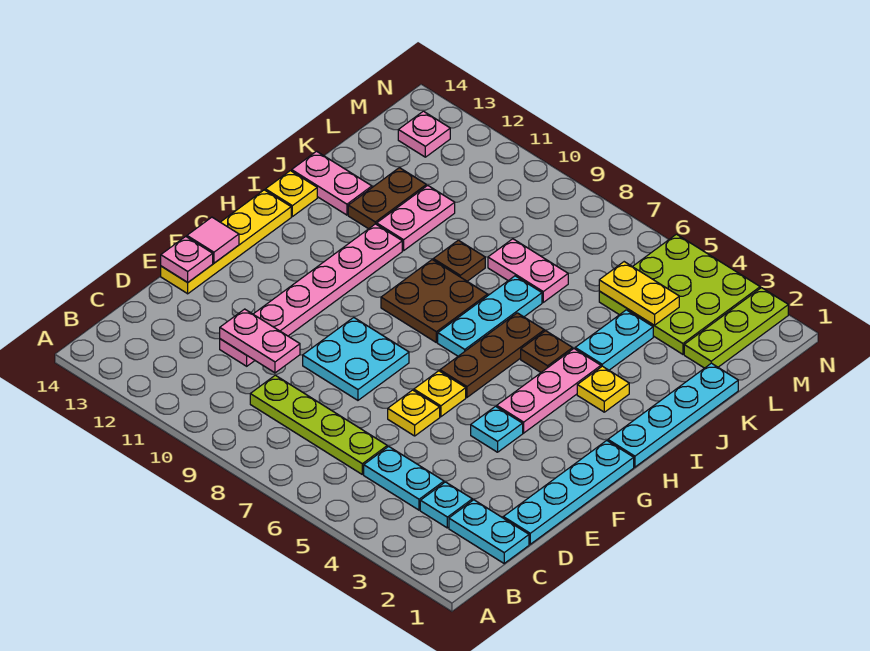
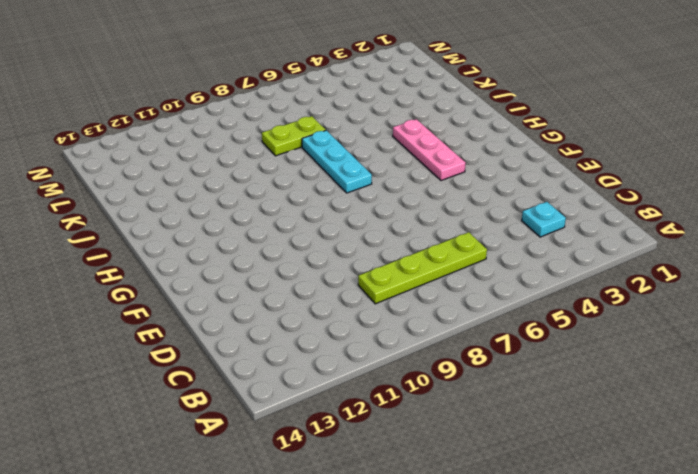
lime 1x2 plate [262,116,326,156] -> pink 1x2 plate [488,239,568,302]
none -> cyan 1x2 plate [449,500,529,563]
none -> cyan 1x2 plate [364,446,444,510]
none -> cyan 1x4 plate [503,441,634,544]
none -> pink 1x6 plate [220,224,402,366]

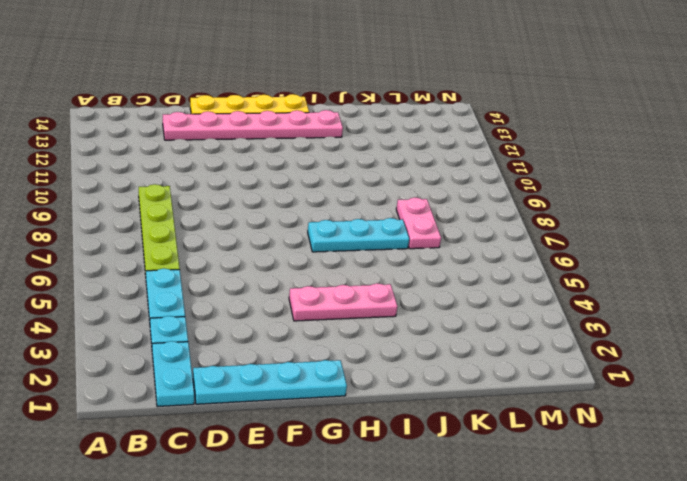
pink 1x6 plate [163,110,343,140] -> pink 1x6 plate moved to [220,224,402,366]
none -> yellow 1x1 plate [388,390,440,436]
none -> cyan 2x2 plate [303,317,409,400]
none -> cyan 1x1 plate [471,406,523,452]
none -> yellow 1x1 plate [414,371,466,417]

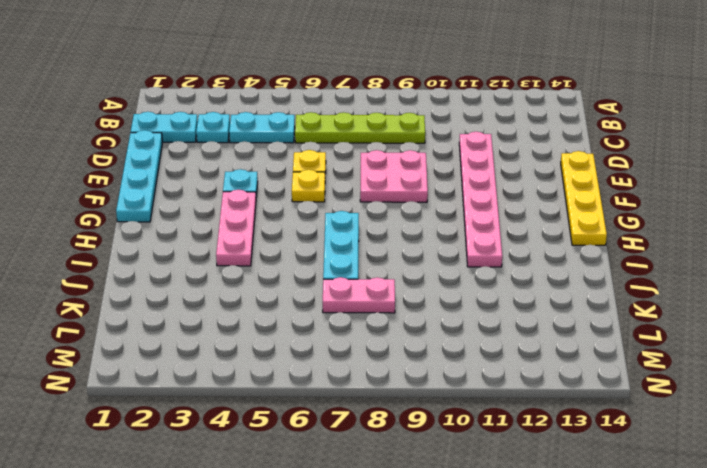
pink 2x2 plate [360,150,428,202] -> cyan 2x2 plate [303,317,409,400]
none -> brown 1x3 plate [440,313,544,397]
none -> cyan 1x4 plate [608,363,738,467]
none -> brown 2x2 plate [381,260,488,343]
none -> yellow 1x1 plate [577,366,629,412]

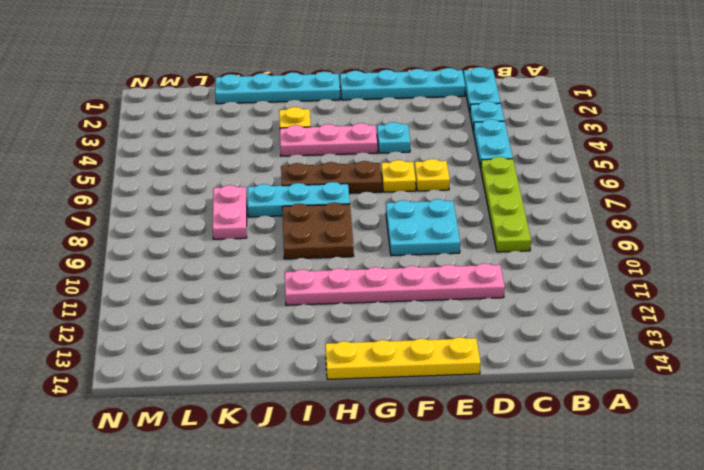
none -> brown 1x1 plate [521,331,573,372]
none -> yellow 1x1 plate [265,171,317,217]
none -> cyan 1x2 plate [575,310,653,370]
none -> brown 1x1 plate [433,240,485,281]

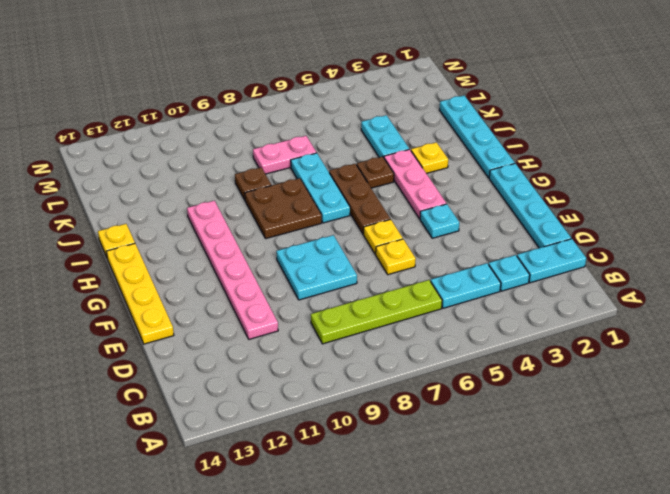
none -> pink 1x2 plate [377,186,455,251]
none -> brown 1x2 plate [348,168,426,229]
none -> pink 1x2 plate [292,151,372,215]
none -> lime 1x3 plate [684,288,788,368]

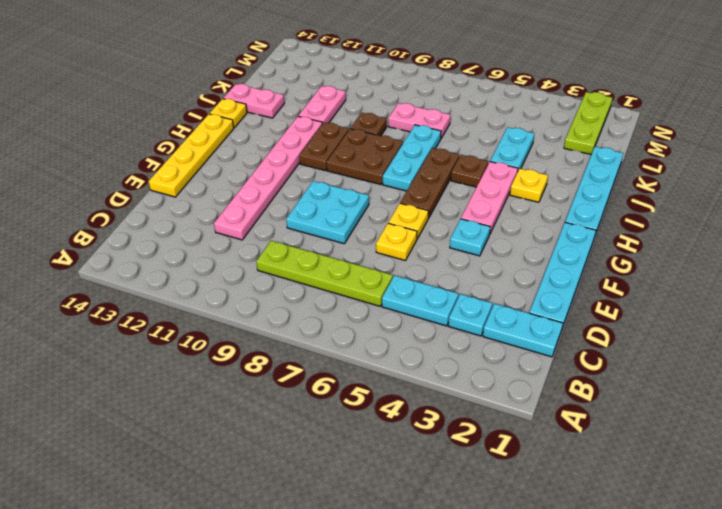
brown 1x2 plate [299,123,349,171] -> brown 1x2 plate moved to [348,168,426,229]
none -> lime 3x3 plate [599,234,760,354]
none -> pink 1x1 plate [398,111,450,157]
none -> pink 1x2 plate [220,309,300,373]
none -> pink 1x1 plate [161,237,213,282]

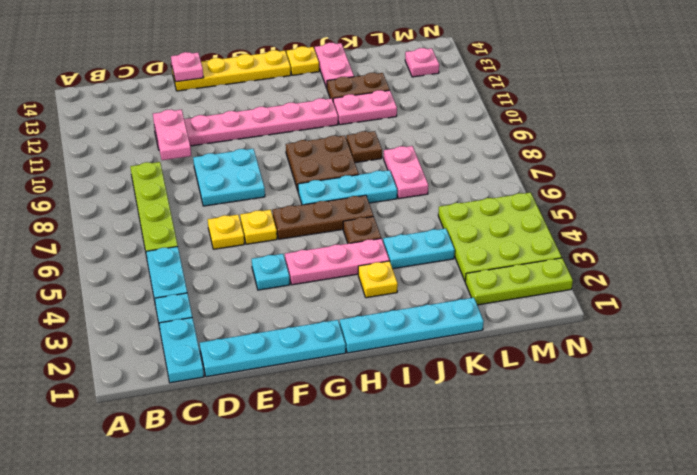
none -> pink 1x1 tile [187,217,239,263]
none -> yellow 1x2 plate [599,262,679,325]

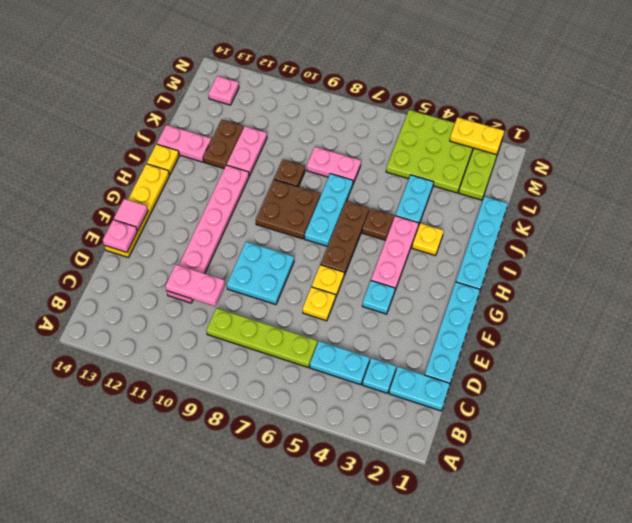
yellow 1x2 plate [450,117,504,155] -> yellow 1x2 plate moved to [599,262,679,325]

